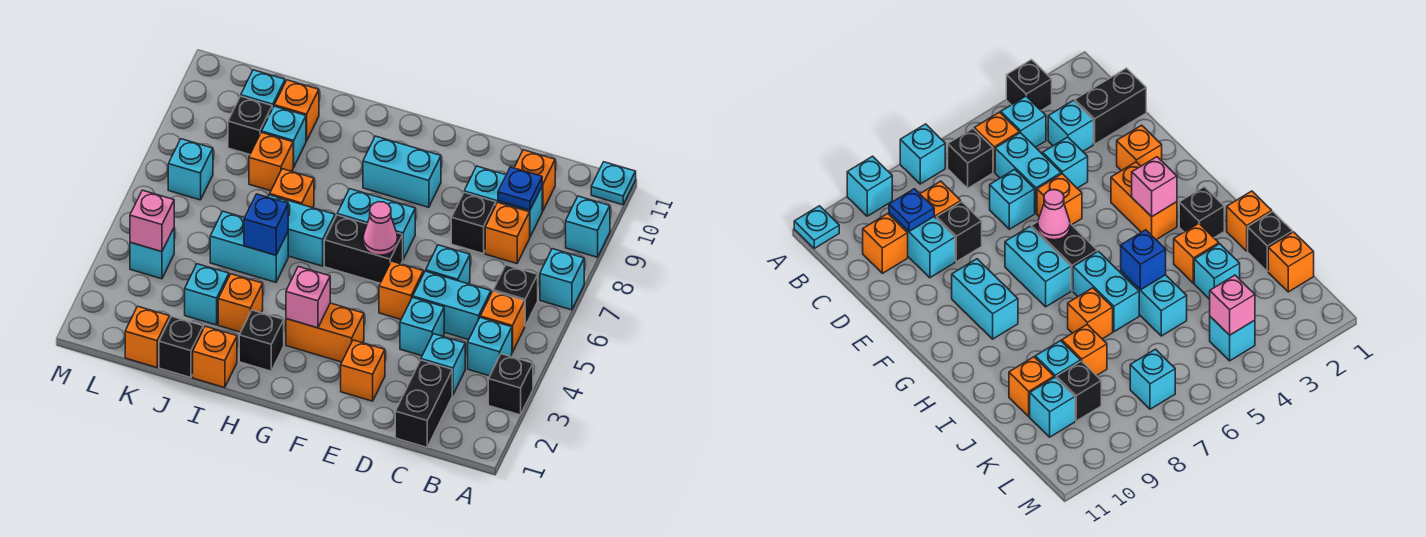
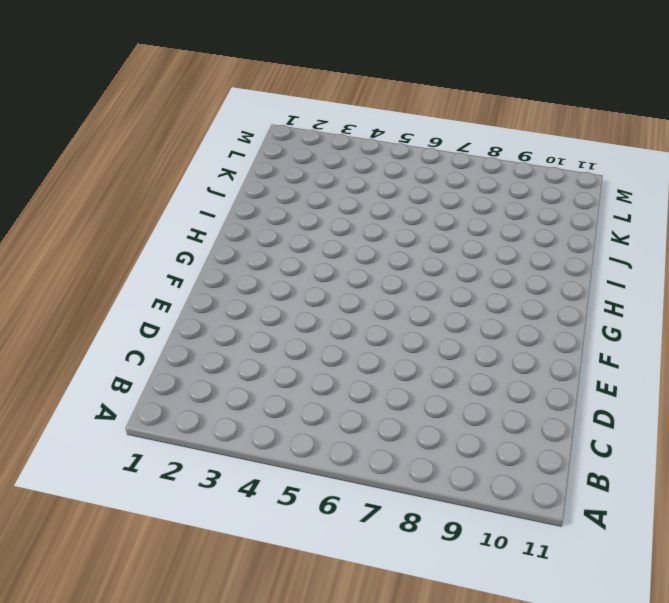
none -> black 1x1 brick [488,354,533,415]
none -> cyan 1x1 brick [540,249,584,310]
none -> cyan 1x1 brick [566,196,610,257]
none -> cyan 1x1 plate [591,162,636,205]

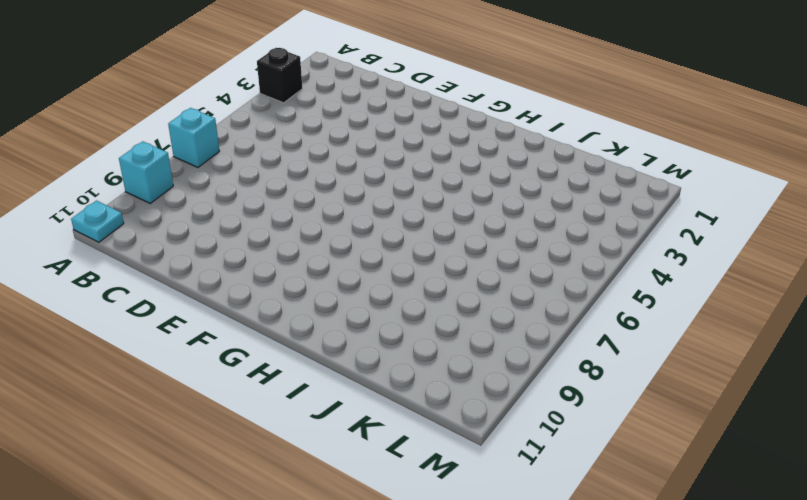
none -> cyan 1x1 brick [468,318,512,376]
none -> orange 1x1 brick [480,291,525,352]
none -> black 1x1 brick [493,265,538,326]
none -> black 1x2 brick [395,360,452,447]

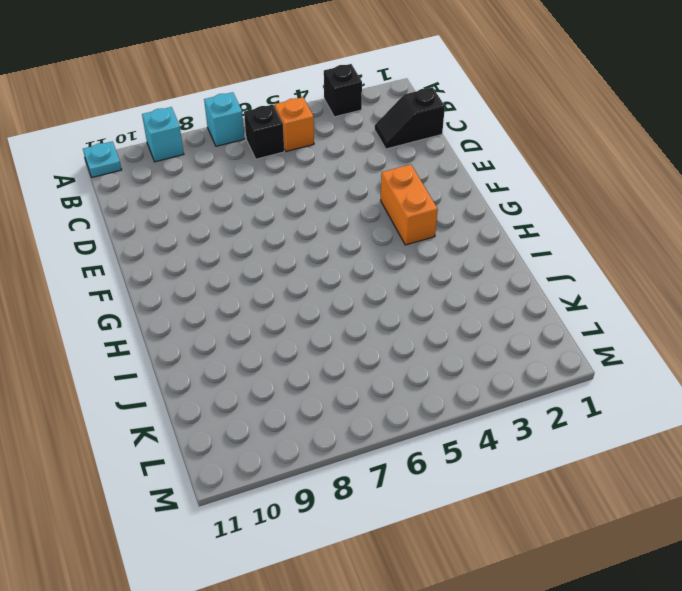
black 1x2 slope [375,87,445,149] -> black 1x2 brick [395,360,452,447]
none -> cyan 1x1 brick [468,318,512,376]
none -> cyan 1x1 brick [421,334,465,395]
none -> cyan 1x2 brick [413,271,491,340]
none -> orange 1x1 brick [485,202,530,264]

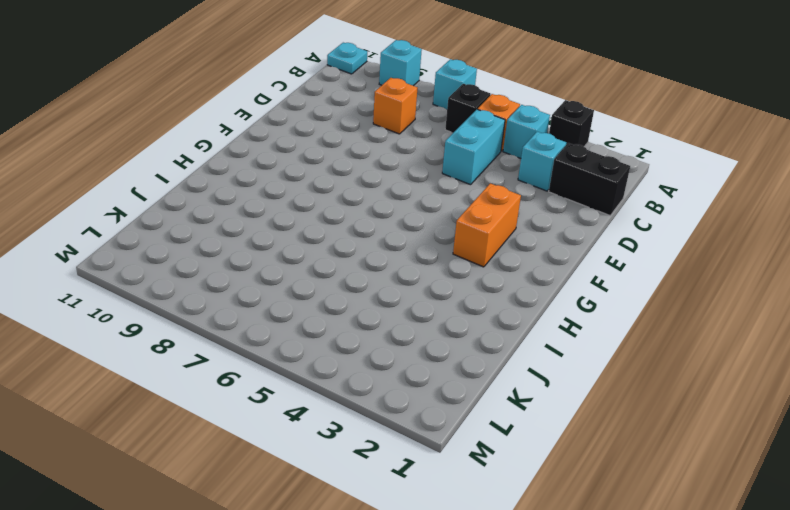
none -> cyan 1x2 brick [464,166,542,237]
none -> orange 1x1 brick [514,150,555,211]
none -> cyan 1x1 brick [400,298,444,356]
none -> cyan 1x1 brick [426,245,470,284]

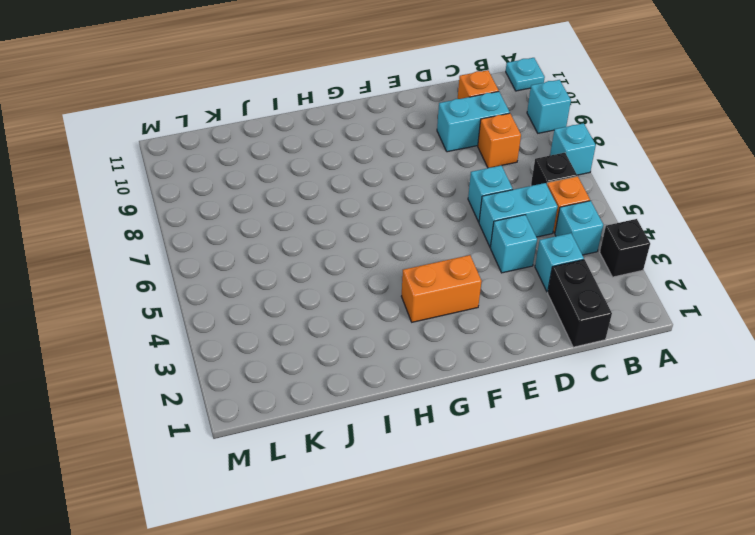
none -> black 1x1 brick [451,193,496,254]
none -> orange 1x1 brick [341,340,385,401]
none -> orange 1x1 brick [379,261,423,319]
none -> black 1x2 brick [324,215,403,283]

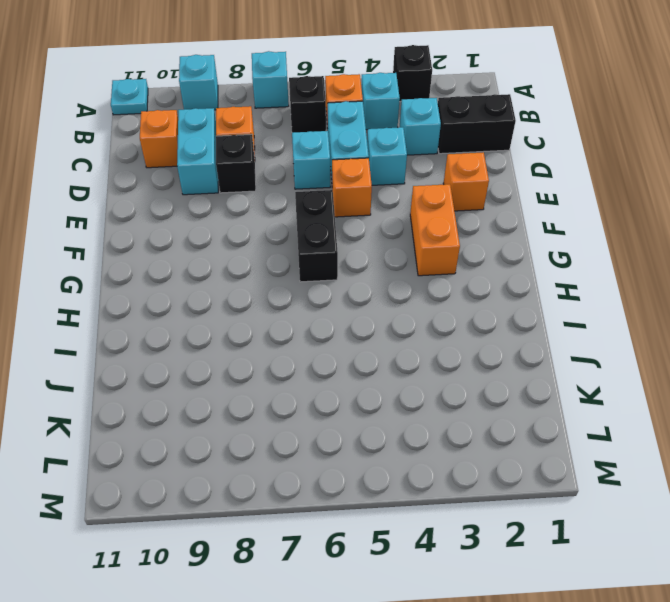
none -> cyan 1x2 brick [337,189,415,259]
none -> cyan 1x2 brick [363,136,441,207]
none -> black 1x1 brick [239,310,284,371]
none -> cyan 1x2 brick [268,195,335,266]

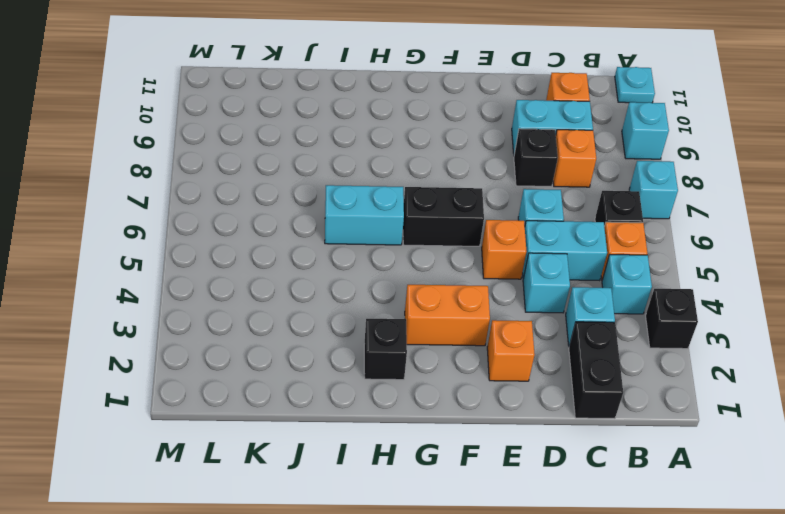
none -> cyan 1x2 brick [337,189,415,259]
none -> cyan 1x2 brick [363,136,441,207]
none -> orange 1x1 brick [193,326,237,388]
none -> orange 1x1 brick [218,274,263,332]

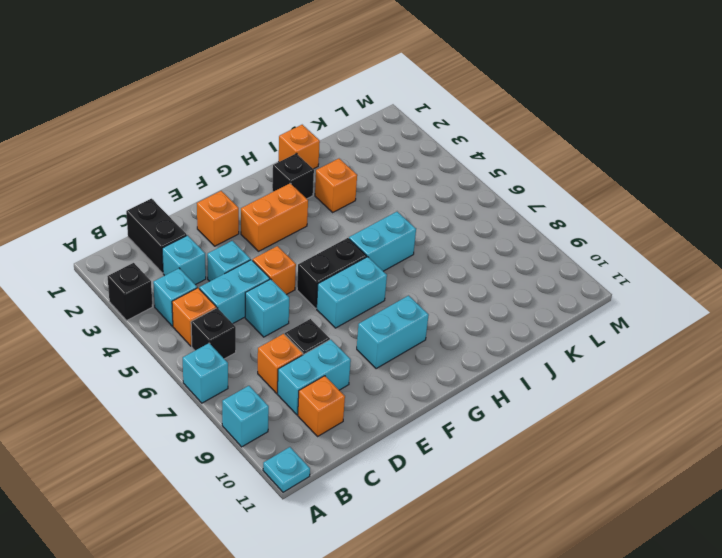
none -> cyan 1x2 brick [210,211,288,282]
none -> orange 1x1 brick [270,169,314,208]
none -> black 1x1 brick [159,316,203,378]
none -> cyan 1x1 brick [185,264,229,325]

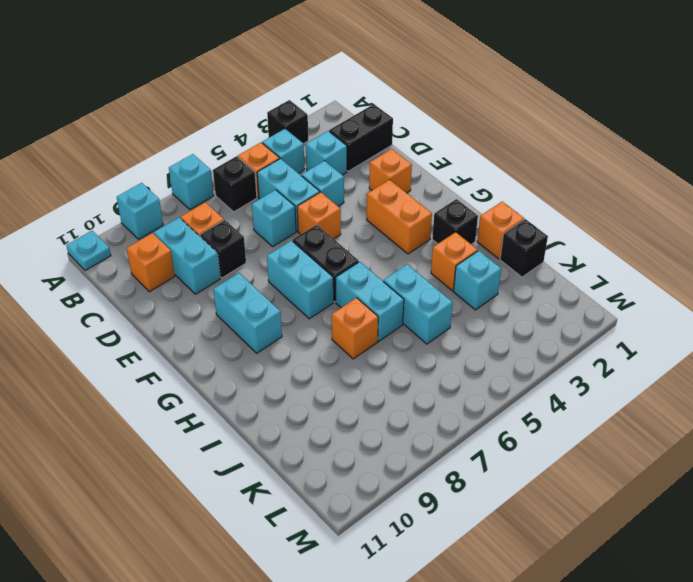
none -> orange 1x1 brick [249,132,293,191]
none -> cyan 1x1 brick [262,106,306,167]
none -> orange 1x1 brick [275,80,319,141]
none -> orange 1x1 brick [125,306,170,367]

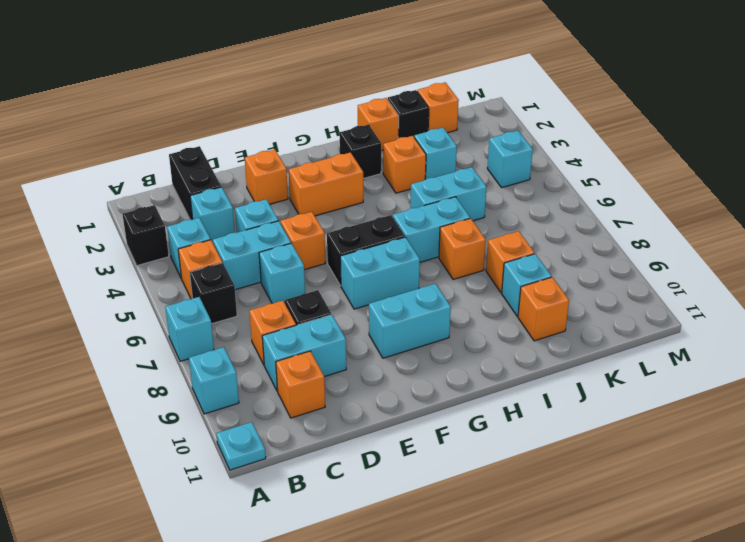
none -> black 1x1 brick [228,96,272,154]
none -> cyan 1x1 brick [241,70,285,109]
none -> cyan 1x1 brick [168,139,213,200]
none -> blue 1x1 plate [498,167,542,210]

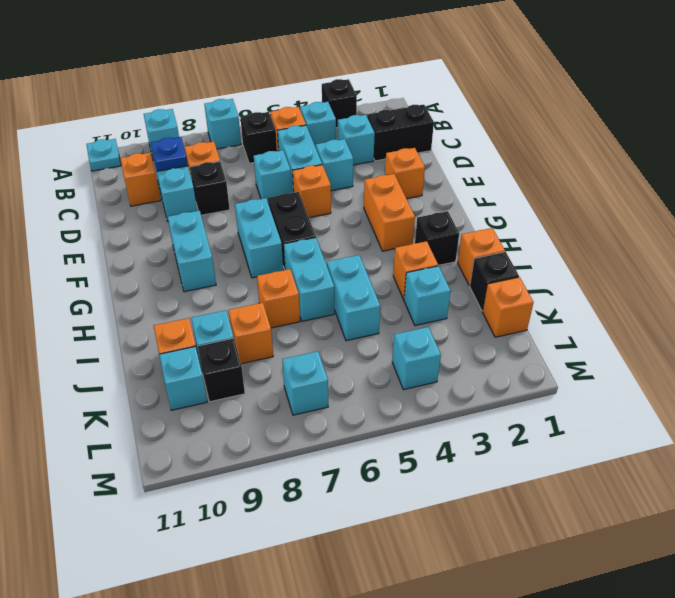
none -> pink 1x1 cone [363,202,398,255]
none -> pink 1x1 brick [286,267,330,328]
none -> blue 1x1 brick [244,194,288,255]
none -> pink 1x1 brick [130,190,174,252]

